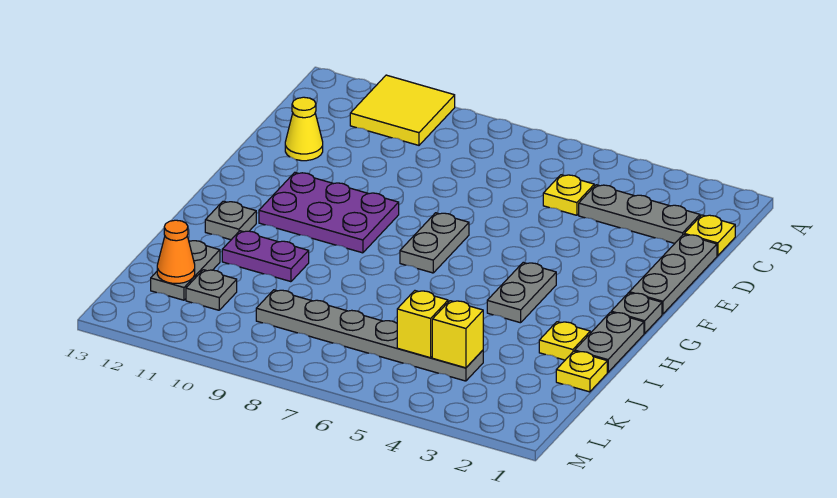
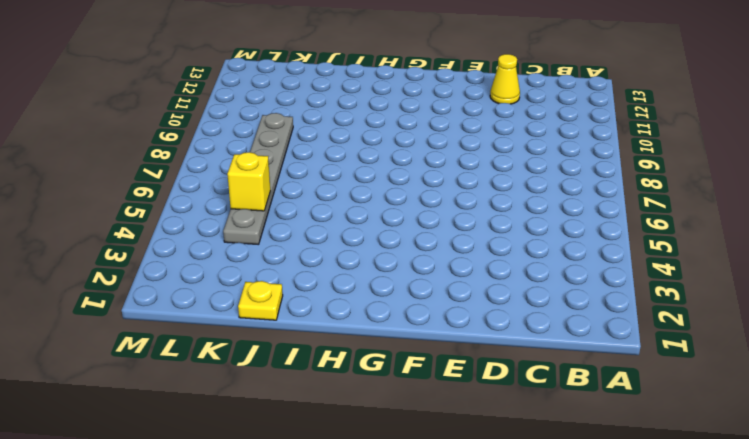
none -> yellow 2x2 tile [350,75,455,145]
none -> yellow 1x1 plate [684,215,735,256]
none -> grey 1x3 plate [579,185,700,243]

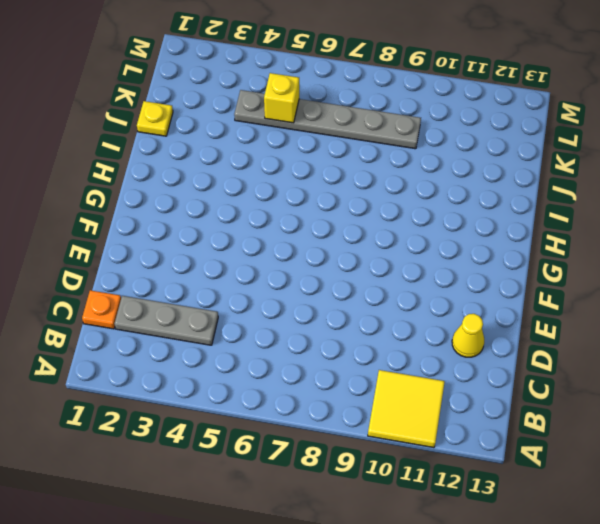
orange 1x1 plate [82,290,121,329] -> yellow 1x1 plate [684,215,735,256]
none -> yellow 1x1 plate [543,175,594,215]
none -> grey 1x3 plate [629,234,717,314]
none -> grey 1x2 plate [400,213,469,273]

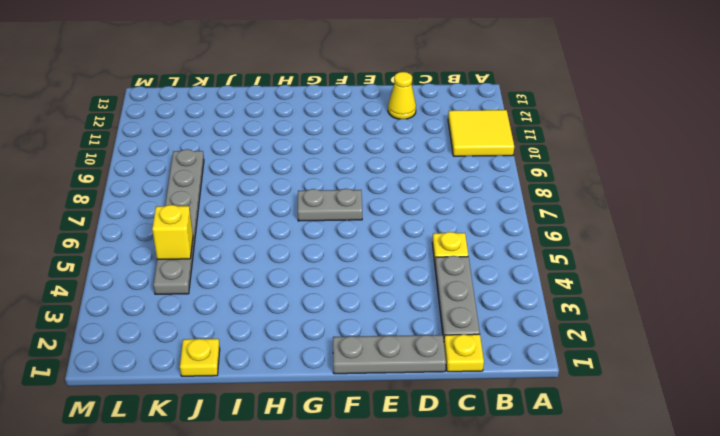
none -> purple 2x3 plate [259,173,399,253]
none -> grey 1x1 plate [611,293,662,333]
none -> grey 1x2 plate [487,263,556,323]

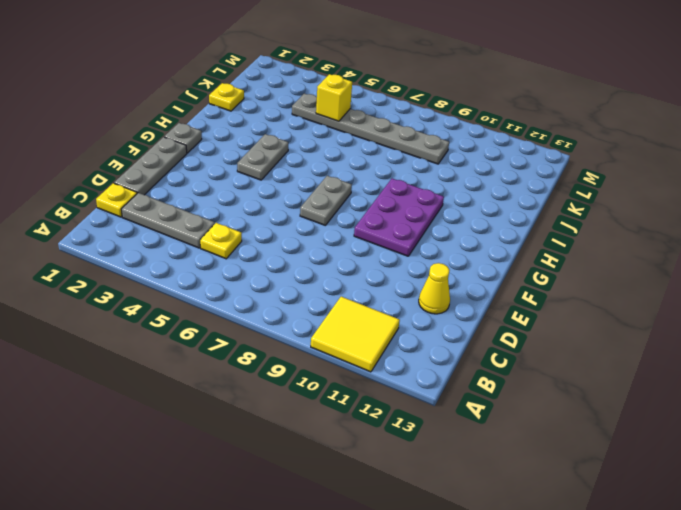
purple 2x3 plate [354,179,444,256] -> purple 2x3 plate turned to [259,173,399,253]
none -> grey 1x2 plate [575,312,644,372]
none -> grey 1x1 plate [205,201,256,240]
none -> yellow 1x1 plate [539,322,590,360]

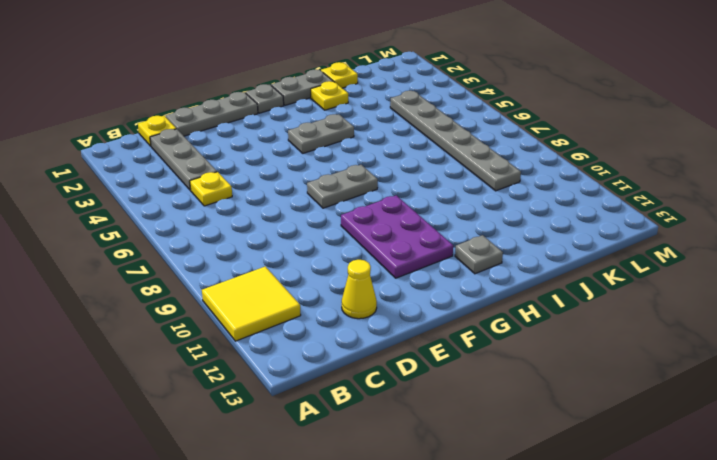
none -> purple 1x2 plate [222,231,309,282]
none -> grey 1x2 plate [151,241,220,300]
none -> grey 1x1 plate [186,270,237,310]

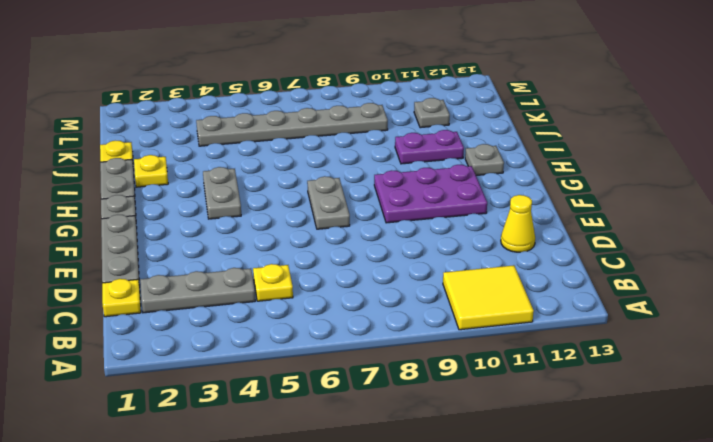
none -> grey 1x2 plate [151,241,220,300]
none -> yellow 1x1 brick [432,301,483,368]
none -> yellow 1x1 brick [397,291,448,358]

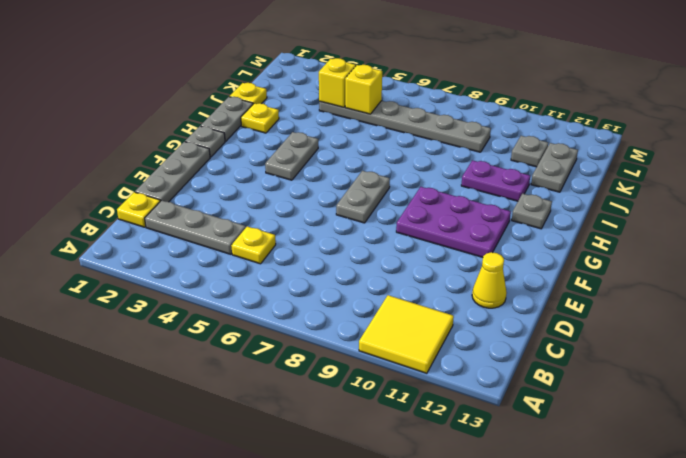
none -> orange 1x1 cone [157,220,195,283]

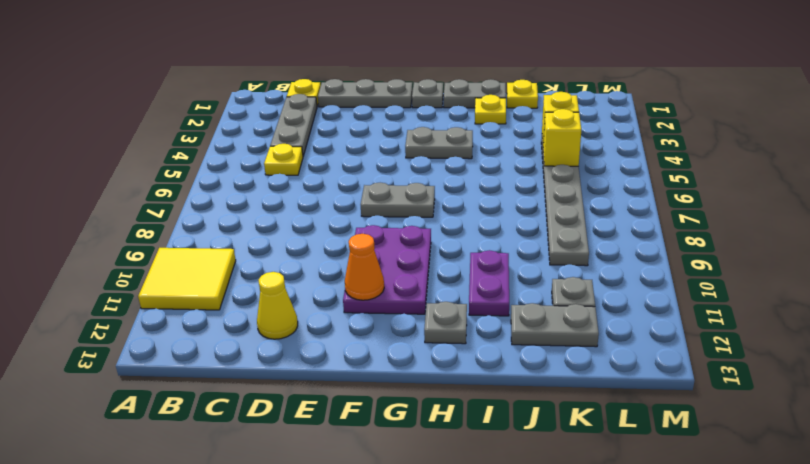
orange 1x1 cone [345,234,384,300] -> orange 1x1 cone moved to [157,220,195,283]

